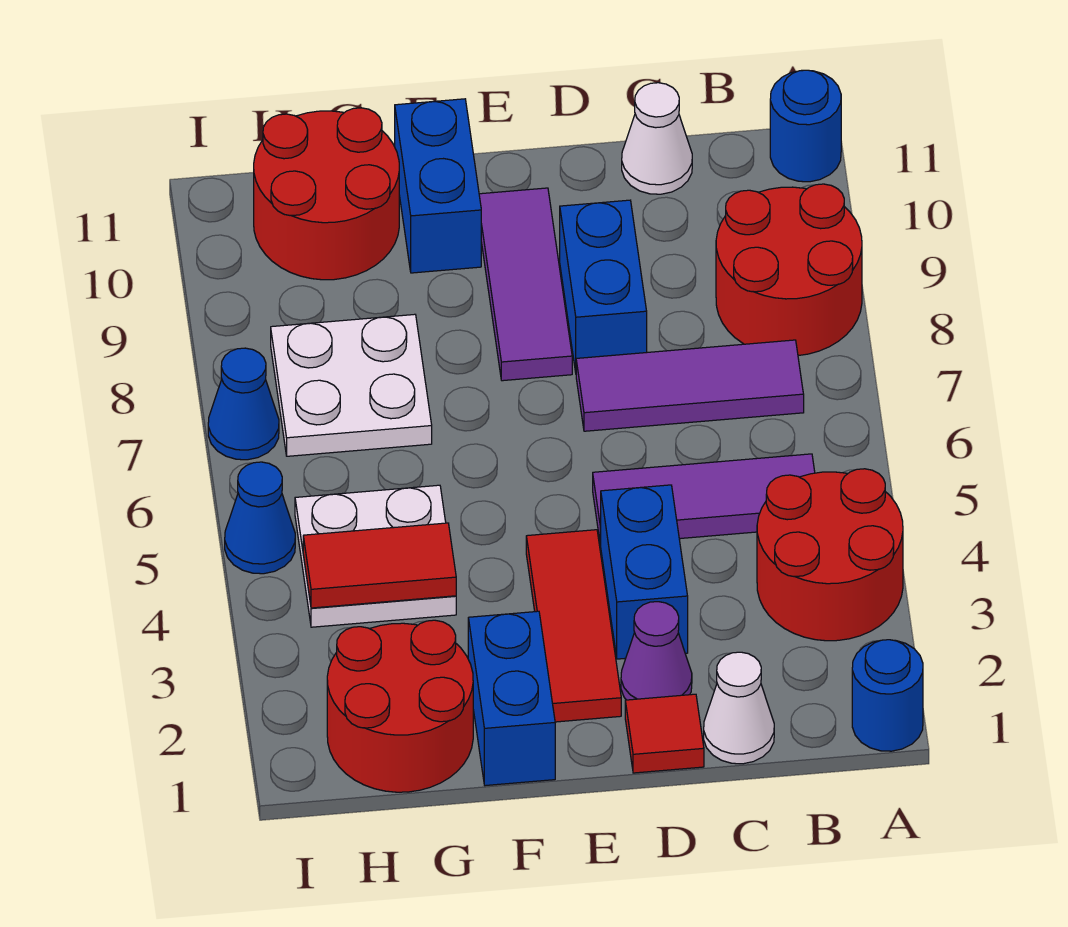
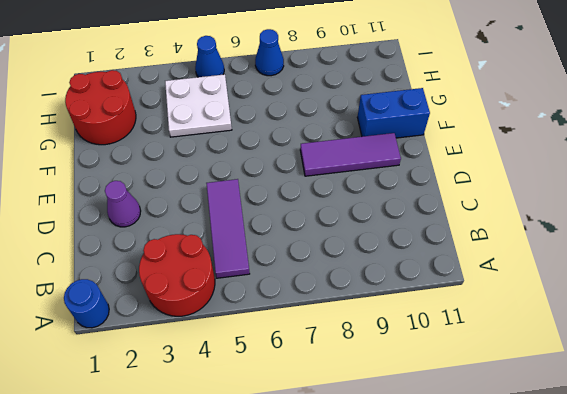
none -> red 2x2 round brick [716,184,862,356]
none -> blue 1x1 round brick [770,70,841,182]
none -> purple 1x3 tile [576,340,804,431]

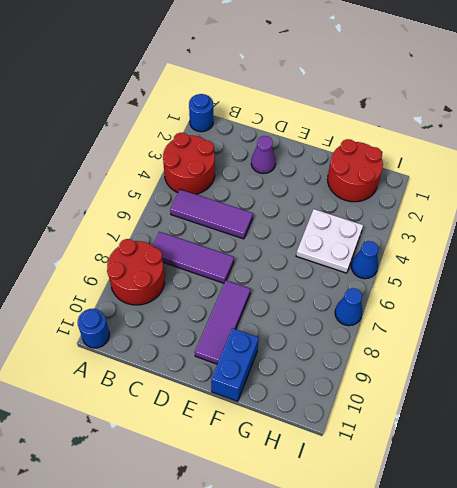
none -> white 1x1 cone [704,652,774,764]
none -> white 1x1 cone [622,83,692,194]
none -> red 1x1 tile [625,694,704,773]

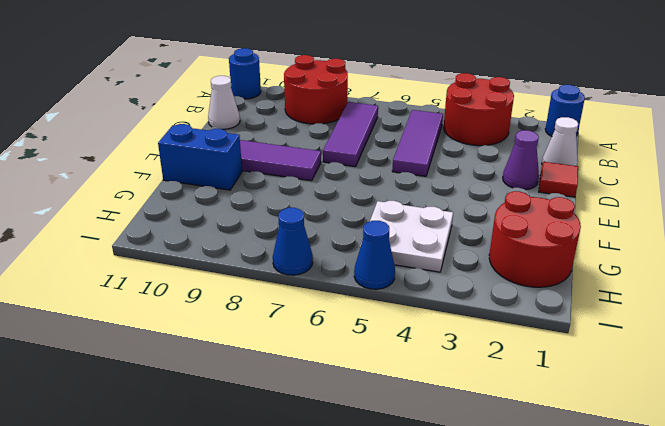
none -> blue 1x2 brick [600,485,688,659]
none -> blue 1x2 brick [560,200,647,372]
none -> red 1x3 tile [526,530,621,722]

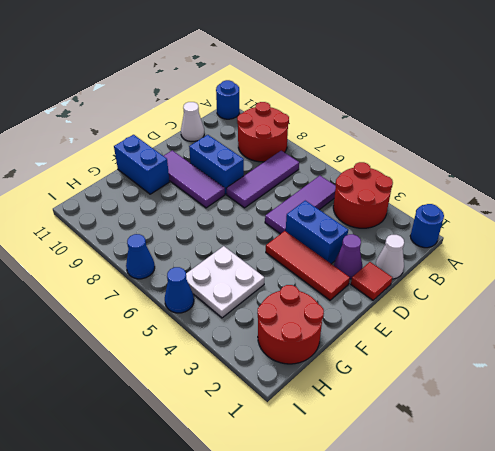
none -> blue 1x2 brick [468,611,555,786]
none -> white 2x2 plate [271,314,432,456]
none -> red 2x2 round brick [254,108,399,280]

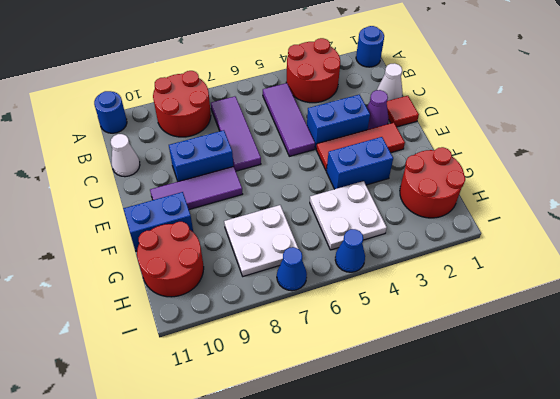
blue 1x2 brick [327,137,393,189] -> blue 1x2 brick moved to [468,611,555,786]
none -> red 1x2 tile [303,523,456,608]

